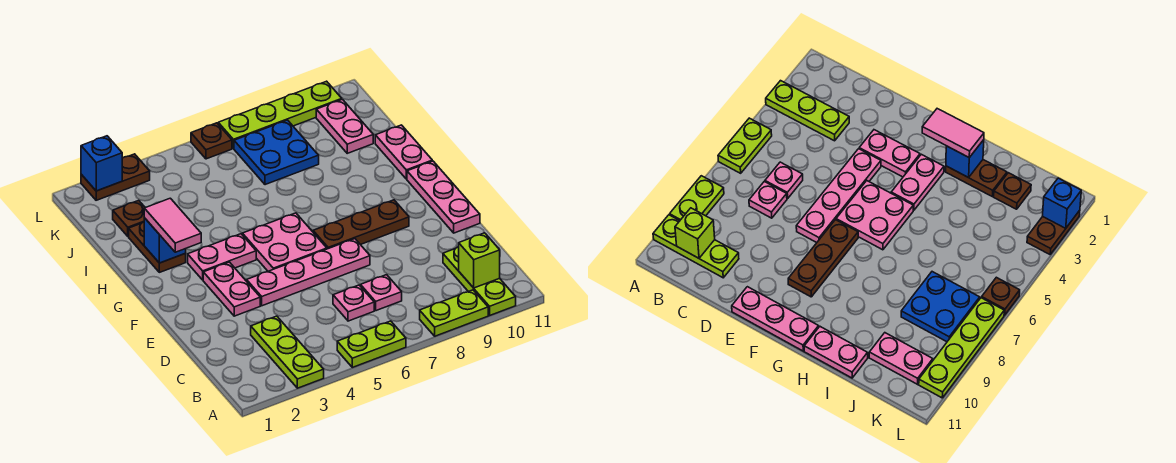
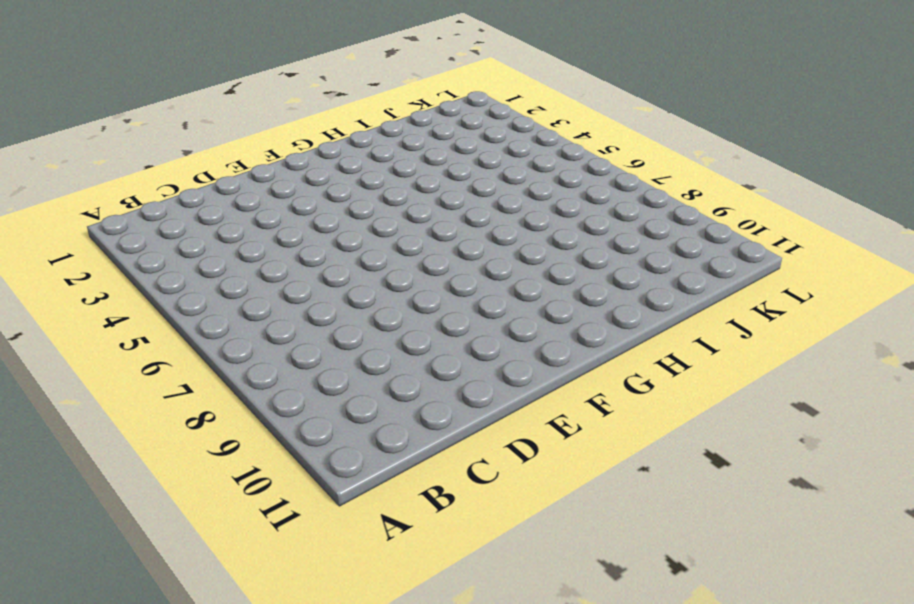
none -> lime 1x3 plate [251,316,324,388]
none -> lime 1x2 plate [337,321,406,367]
none -> lime 1x2 plate [420,290,488,336]

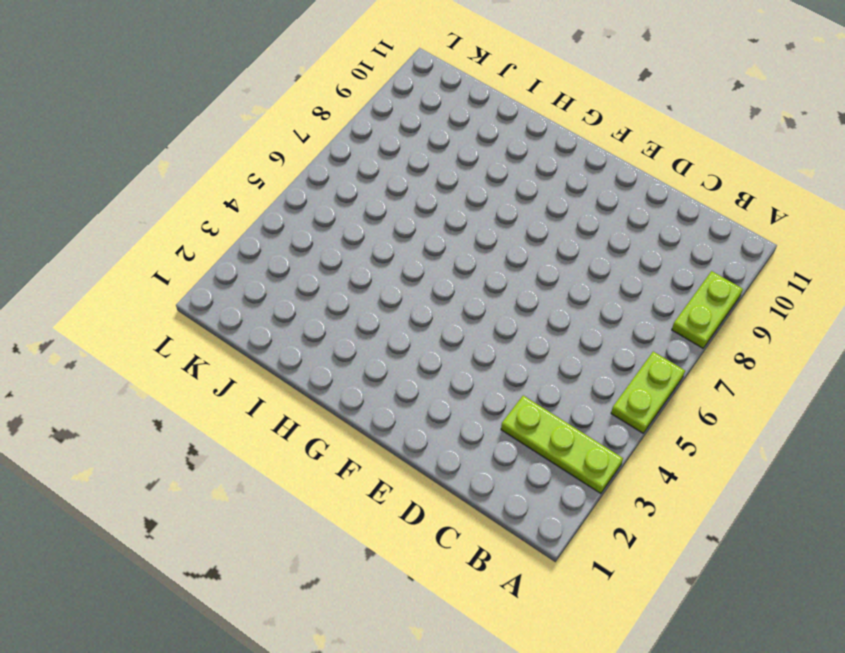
none -> lime 1x3 plate [443,247,516,315]
none -> pink 1x1 plate [333,285,374,321]
none -> pink 1x1 plate [361,275,402,311]

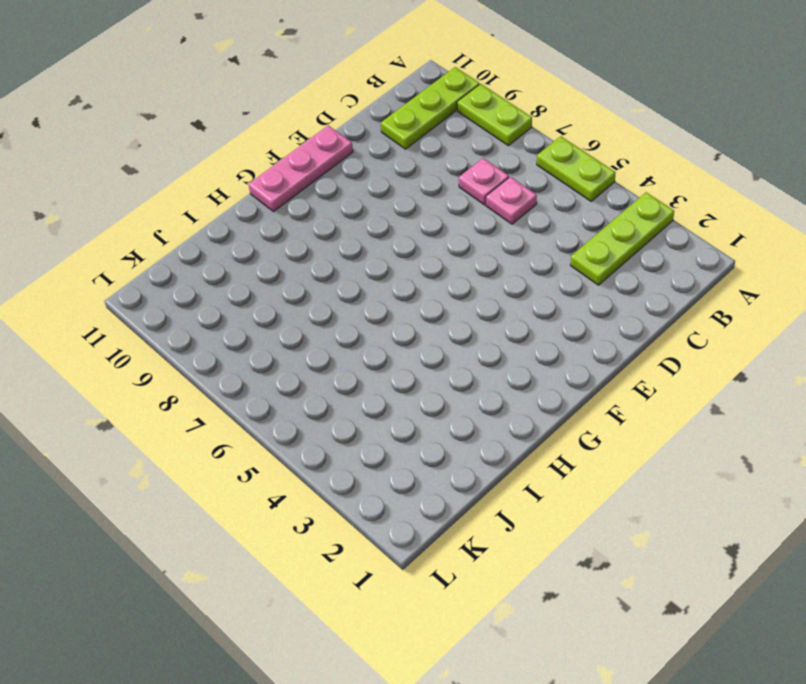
none -> pink 1x2 plate [203,262,260,316]
none -> pink 1x4 plate [247,239,370,306]
none -> pink 2x2 plate [242,213,327,271]

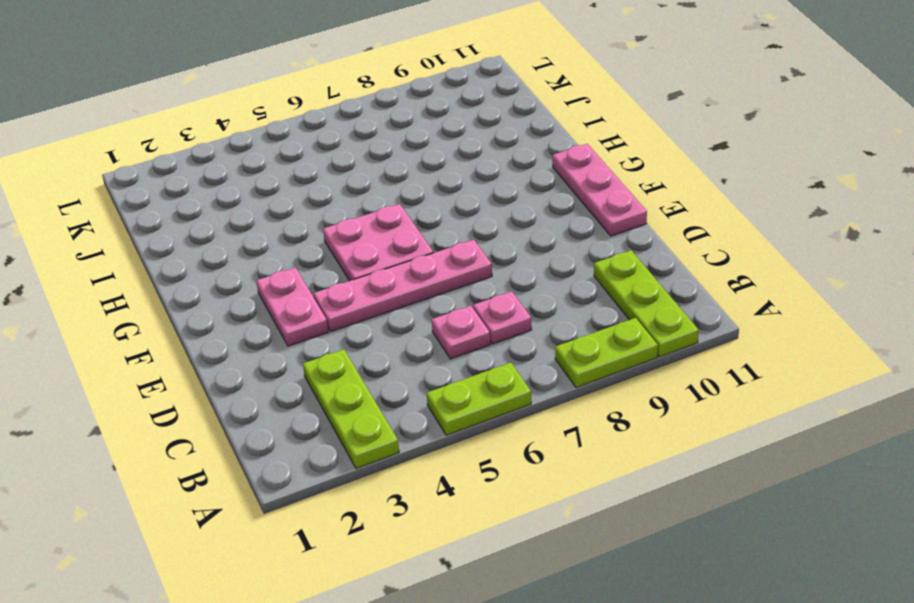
none -> brown 1x3 plate [313,200,409,249]
none -> pink 1x2 plate [188,234,256,280]
none -> brown 1x2 plate [129,222,186,272]

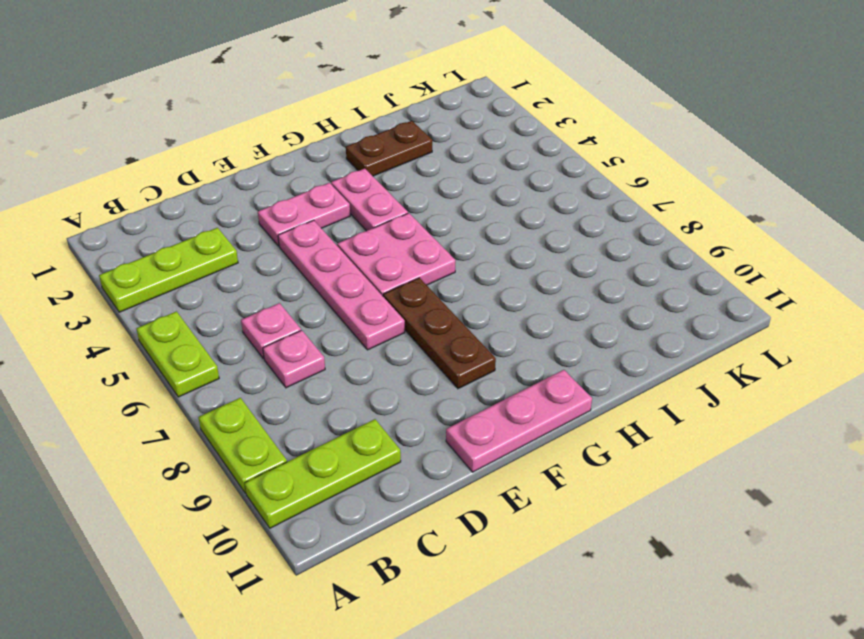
none -> pink 1x2 plate [375,125,432,179]
none -> brown 1x1 plate [113,200,145,236]
none -> blue 2x2 plate [234,120,319,185]

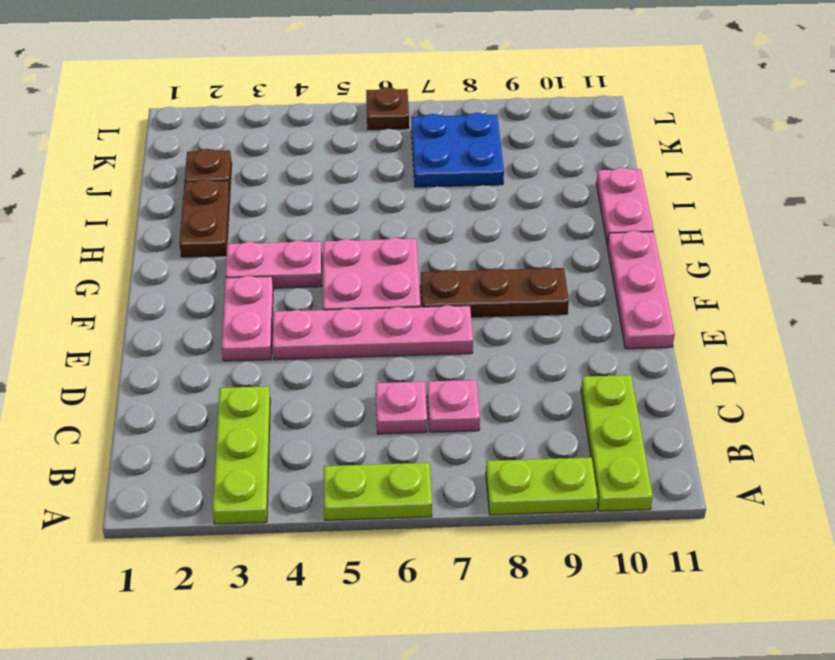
none -> pink 1x2 plate [316,99,373,153]
none -> brown 1x2 plate [81,154,150,200]
none -> lime 1x4 plate [218,81,342,149]

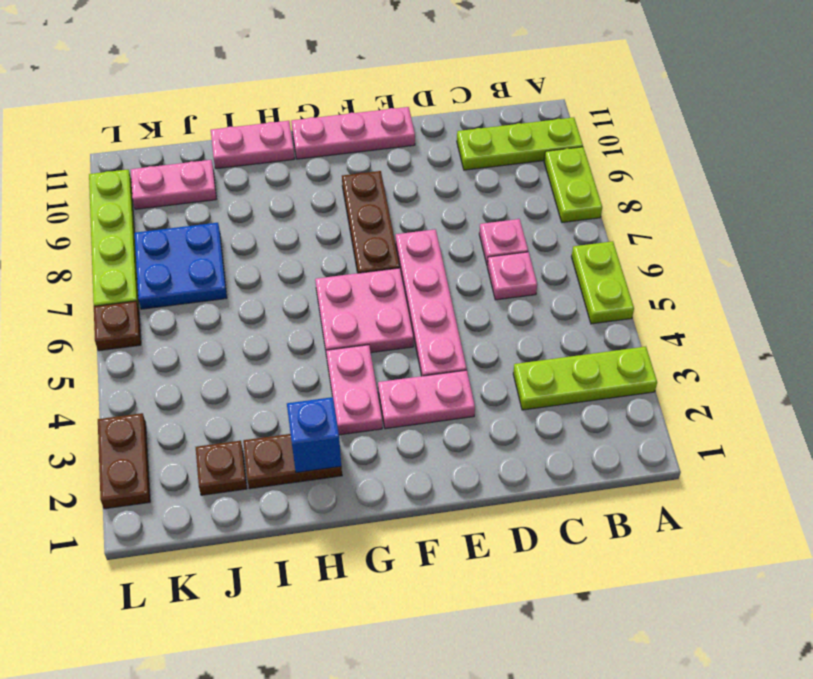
none -> lime 1x1 brick [459,233,500,288]
none -> blue 1x1 brick [81,136,122,191]
none -> pink 1x2 tile [144,198,201,252]

